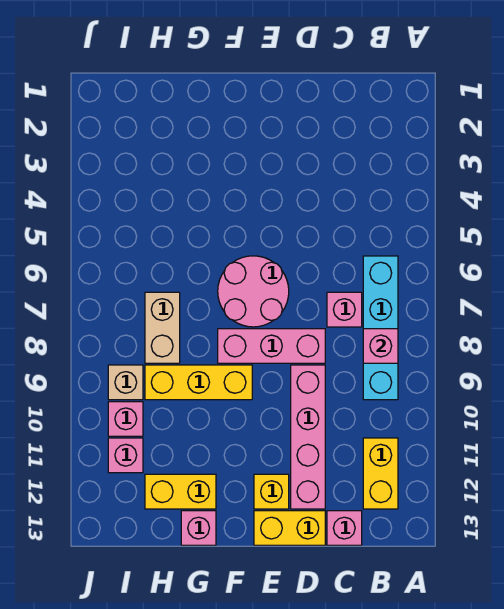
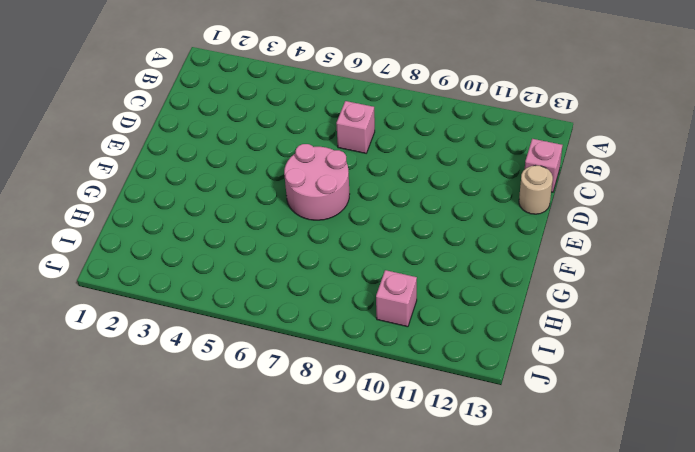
tan 1x1 round brick [519,166,553,214] -> yellow 1x2 brick [254,511,325,545]
none -> cyan 1x4 brick [363,256,398,400]
none -> yellow 1x2 brick [363,438,398,509]
none -> pink 1x3 brick [218,329,325,363]

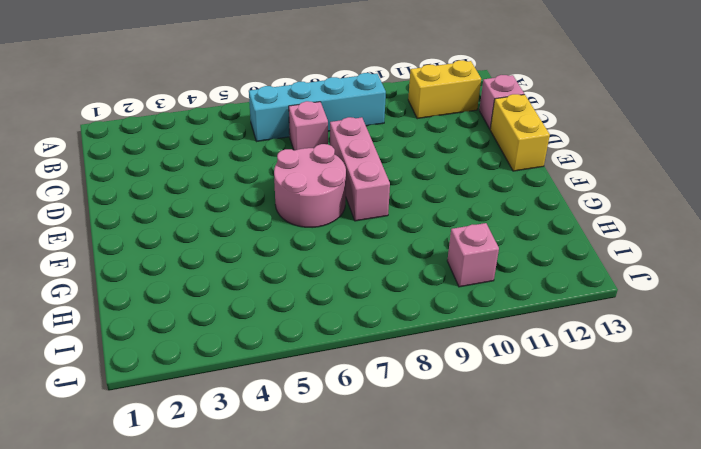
none -> pink 1x4 brick [291,365,325,509]
none -> yellow 1x1 brick [254,474,289,509]
none -> yellow 1x3 brick [145,365,252,400]

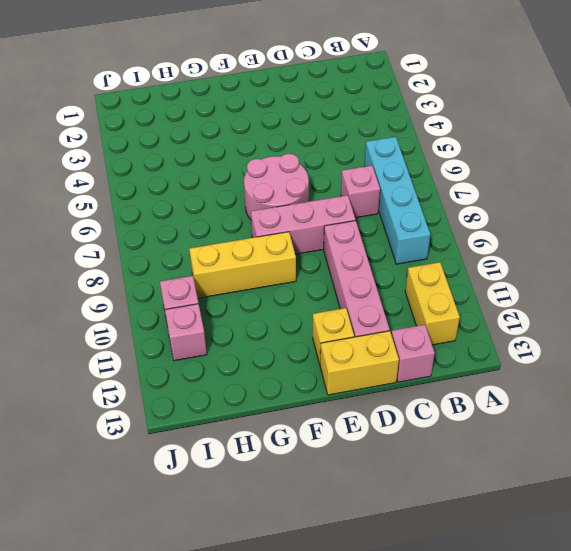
none -> yellow 1x2 brick [145,474,216,509]
none -> pink 1x1 brick [181,511,216,545]
none -> tan 1x2 brick [145,292,180,363]

